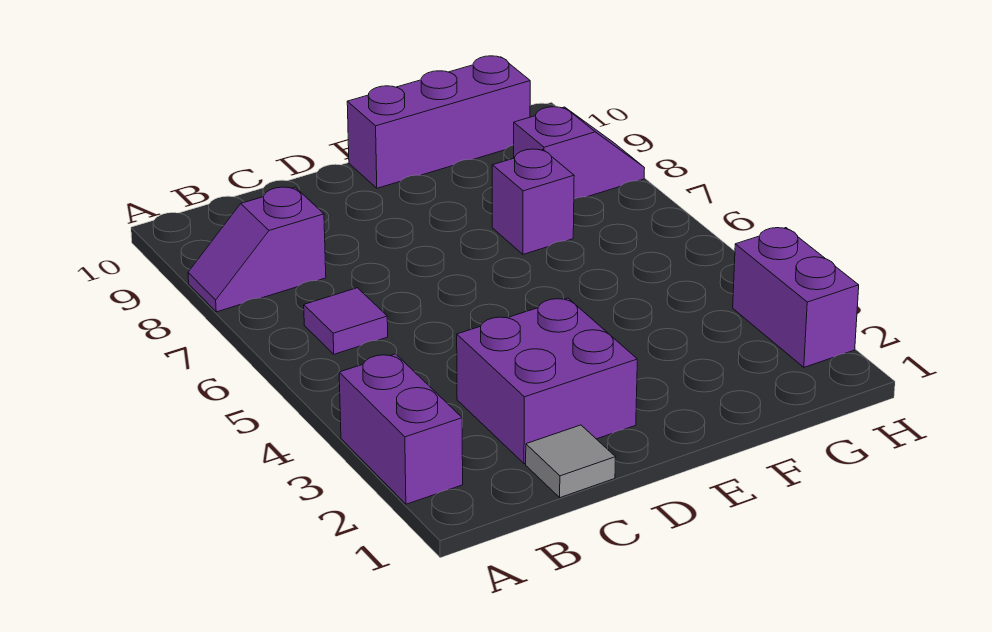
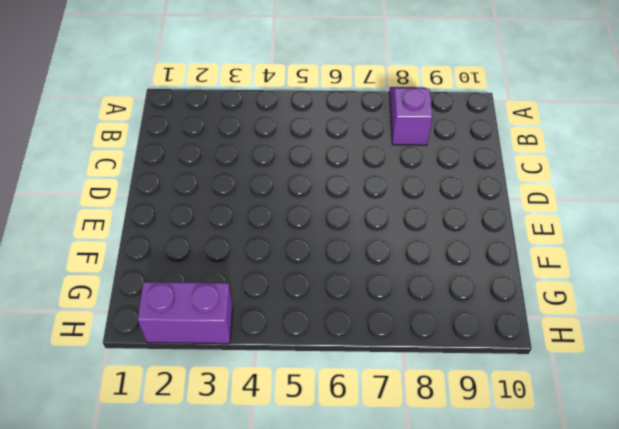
none -> purple 1x2 brick [339,354,463,504]
none -> purple 1x1 tile [304,288,388,354]

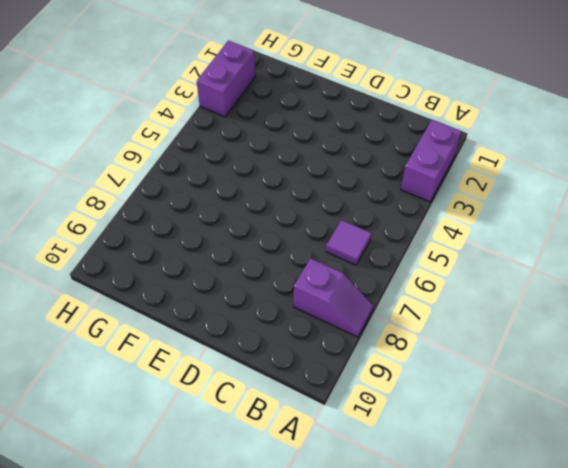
none -> grey 1x1 tile [526,425,616,498]
none -> purple 2x2 brick [457,298,637,464]

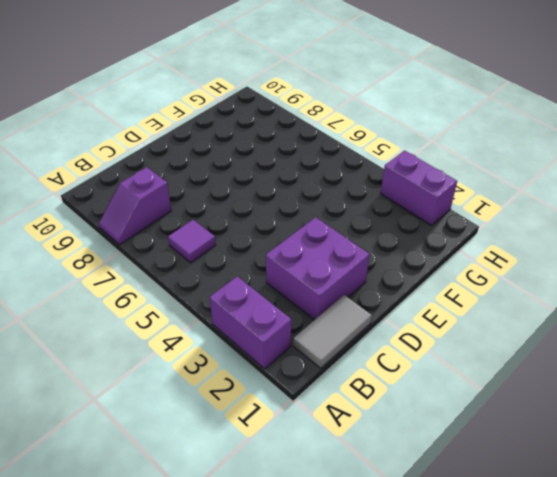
grey 1x2 tile [293,295,372,368] -> grey 1x1 tile [526,425,616,498]
none -> purple 1x3 brick [347,56,530,188]
none -> purple 1x1 brick [492,149,574,254]

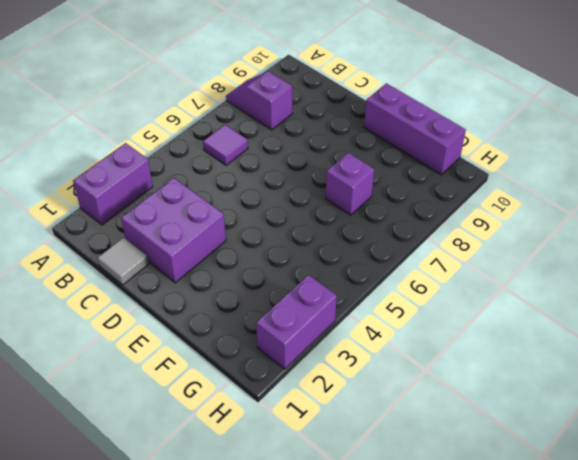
none -> purple 1x2 slope [514,107,645,199]

